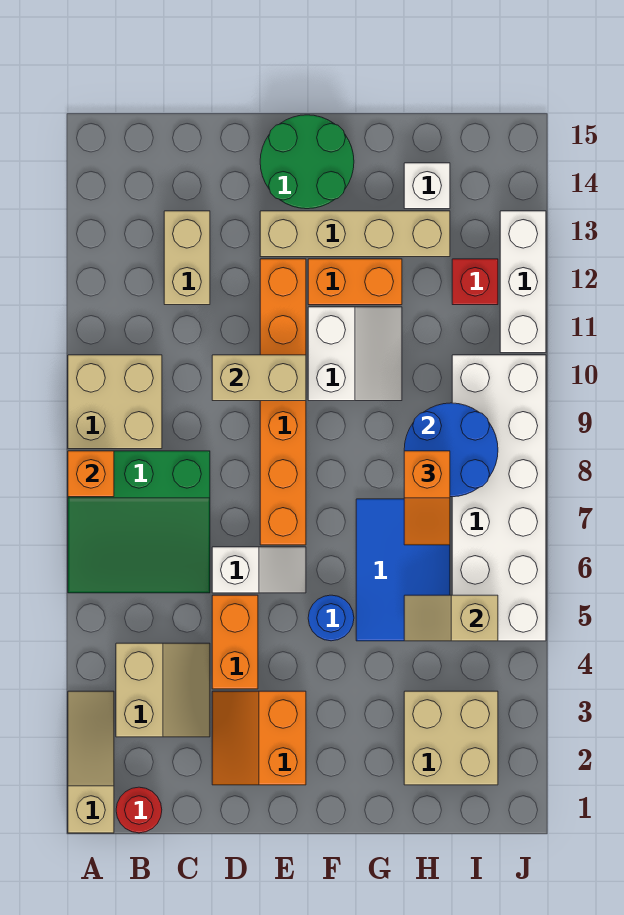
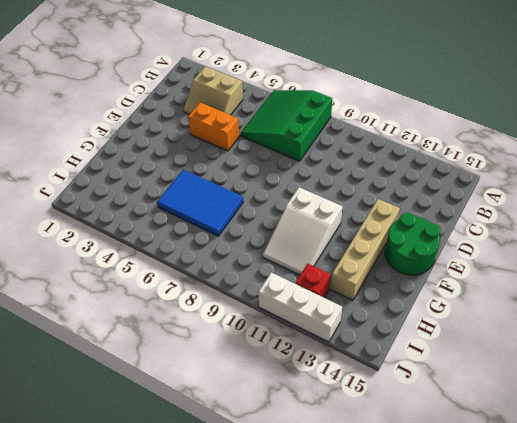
white 2x3 slope [263,187,342,275] -> white 2x2 slope [308,307,402,401]
none -> tan 1x3 slope [68,691,114,833]
none -> tan 2x2 brick [68,355,162,449]
none -> red 1x1 round brick [116,787,162,833]

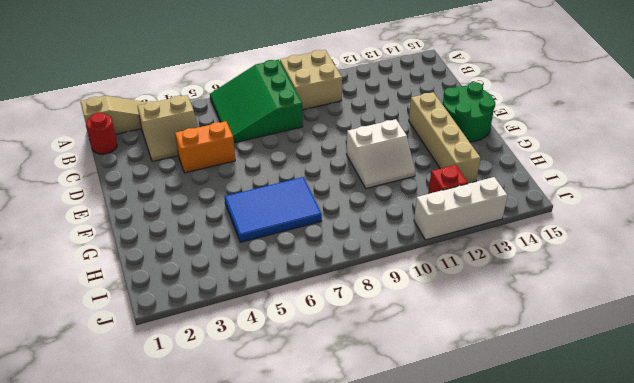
none -> tan 1x2 brick [164,211,210,305]
none -> orange 2x2 slope [212,691,306,785]
none -> white 1x2 slope [212,547,306,593]

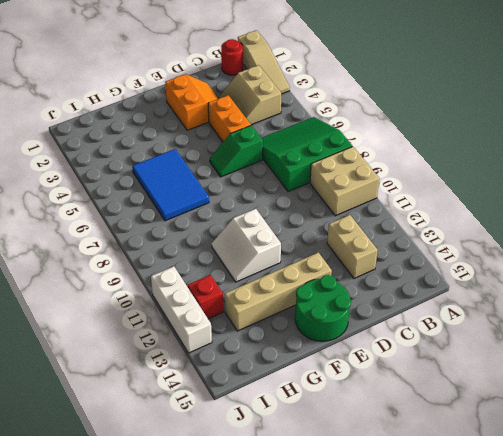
green 1x2 slope [210,125,263,177] -> white 1x2 slope [212,547,306,593]
none -> orange 1x6 brick [260,259,306,545]
none -> blue 1x1 round brick [308,595,354,641]
none -> orange 1x2 brick [308,259,402,305]

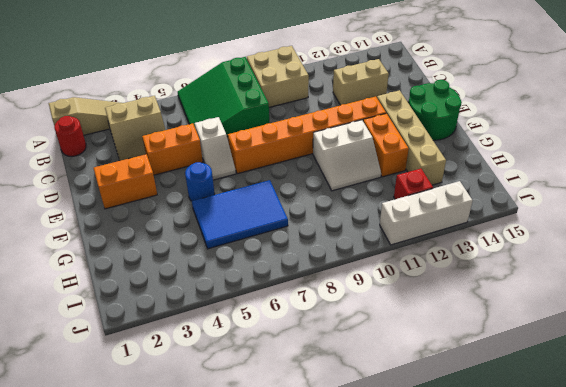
none -> tan 2x2 brick [404,691,498,785]
none -> white 1x1 brick [404,163,450,209]
none -> white 2x6 brick [452,355,546,641]

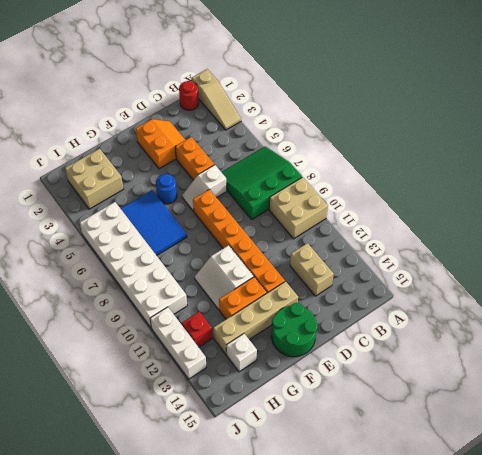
none -> tan 2x2 slope [116,643,210,737]
none -> orange 1x1 brick [68,451,114,497]
none -> tan 1x2 brick [212,355,306,401]

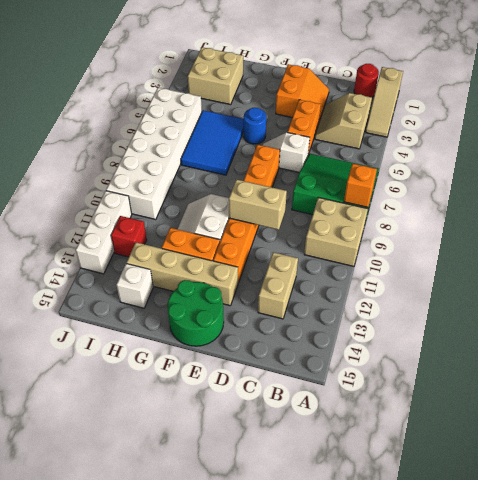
none -> tan 1x2 slope [404,595,498,641]
none -> blue 2x2 round brick [404,403,498,497]
none -> orange 1x2 slope [404,451,450,545]

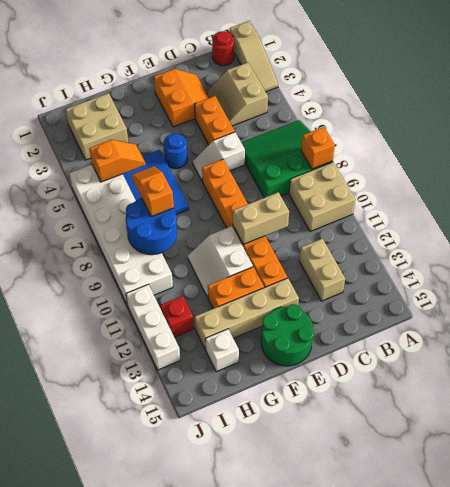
orange 1x2 slope [89,140,145,182] -> tan 1x2 slope [404,595,498,641]

